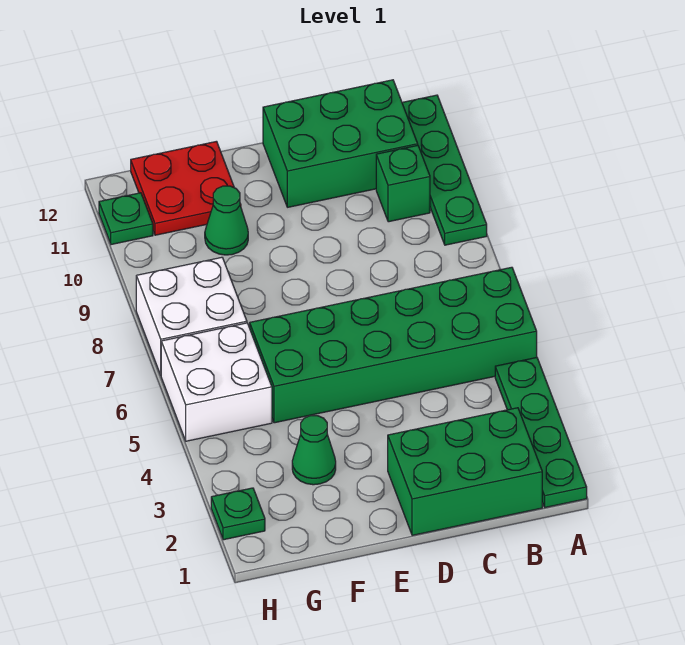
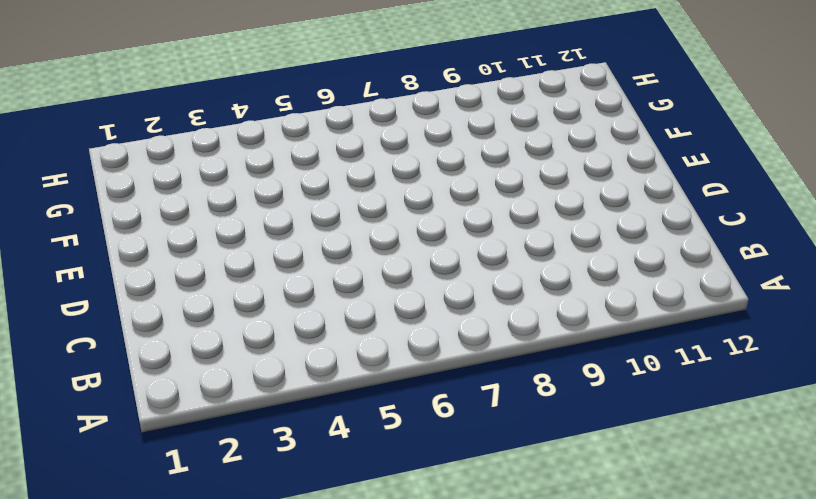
none -> green 1x4 plate [495,358,587,507]
none -> green 2x6 brick [250,267,537,423]
none -> green 1x4 plate [402,95,487,245]

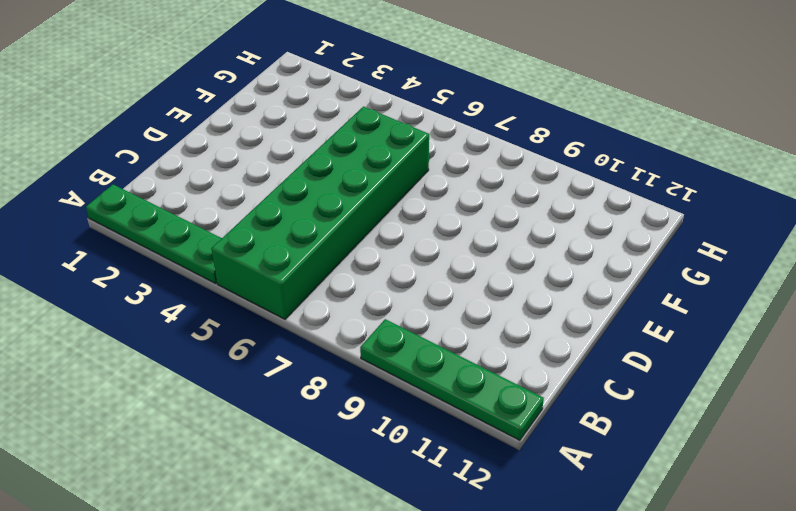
none -> green 2x3 brick [388,408,542,535]
none -> green 1x1 brick [376,145,430,222]
none -> green 2x3 brick [263,80,418,207]

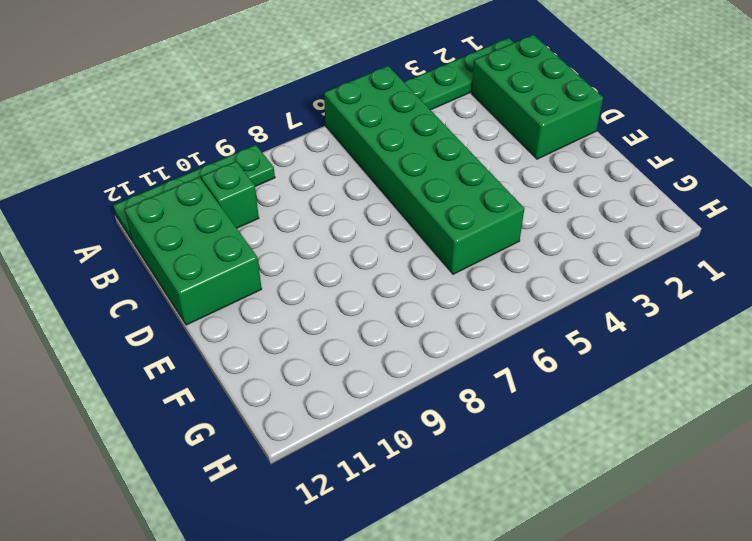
none -> green 1x1 cone [292,416,336,485]
none -> green 1x1 cone [205,186,248,255]
none -> red 2x2 plate [131,141,241,235]

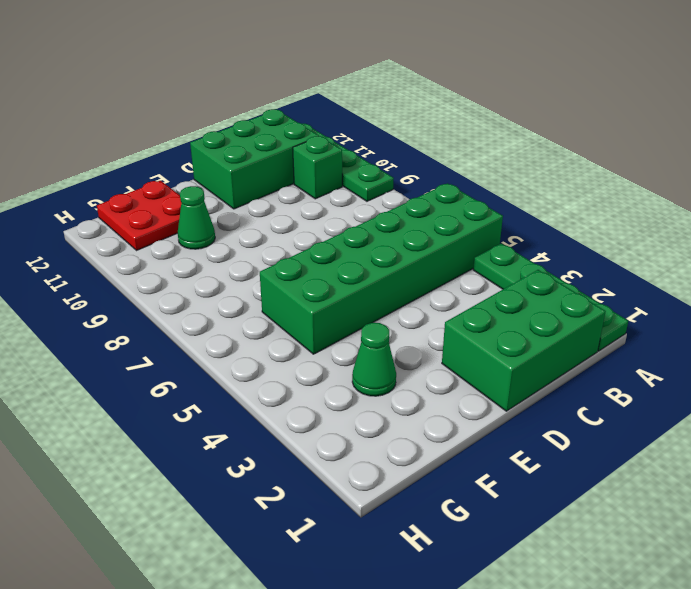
none -> white 2x2 brick [161,323,272,441]
none -> white 2x2 brick [136,257,247,375]
none -> green 1x1 plate [211,488,265,540]

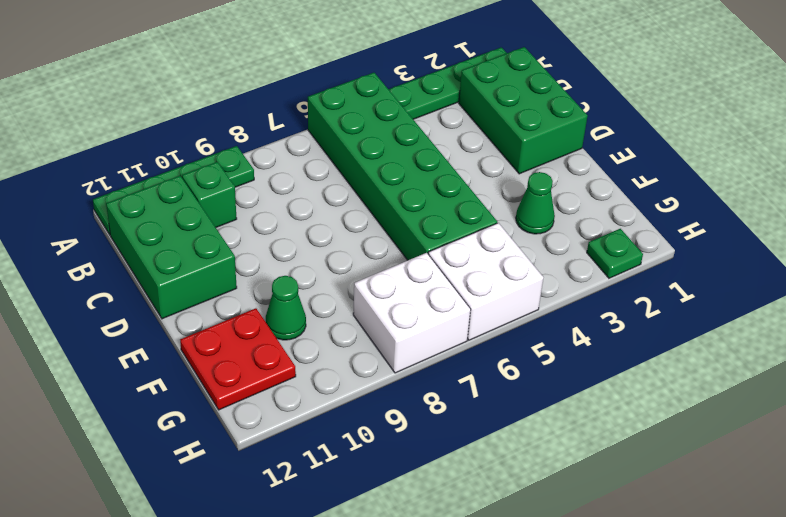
none -> green 1x1 plate [99,193,153,245]

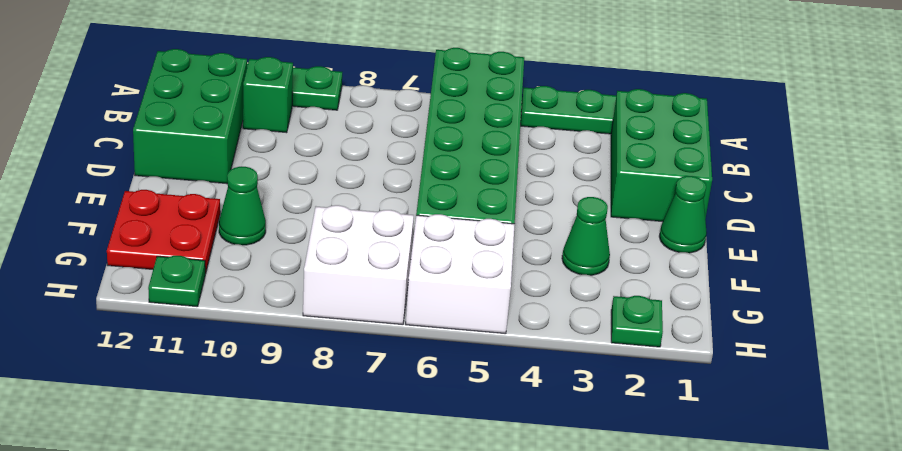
green 1x1 cone [659,176,707,253] -> none

